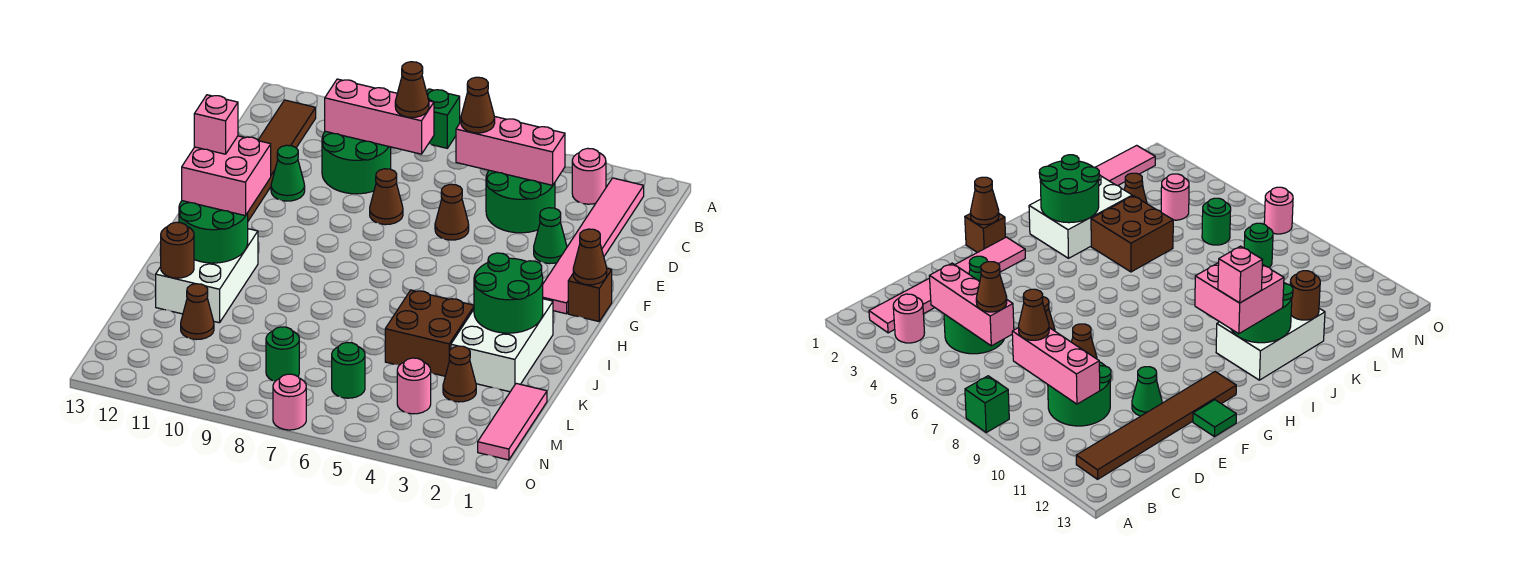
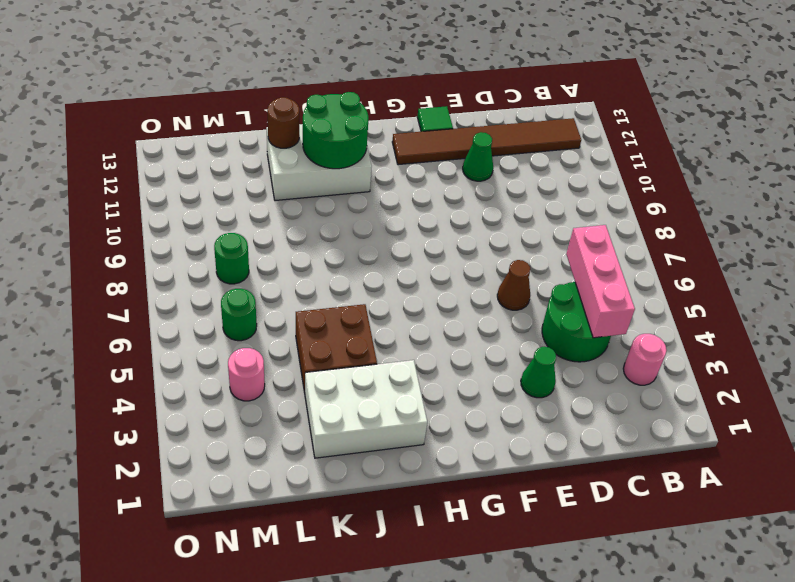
none -> green 1x1 brick [427,89,460,148]
none -> pink 1x6 tile [543,178,644,314]
none -> green 2x2 round brick [322,131,391,194]
none -> brown 1x1 cone [370,169,403,225]

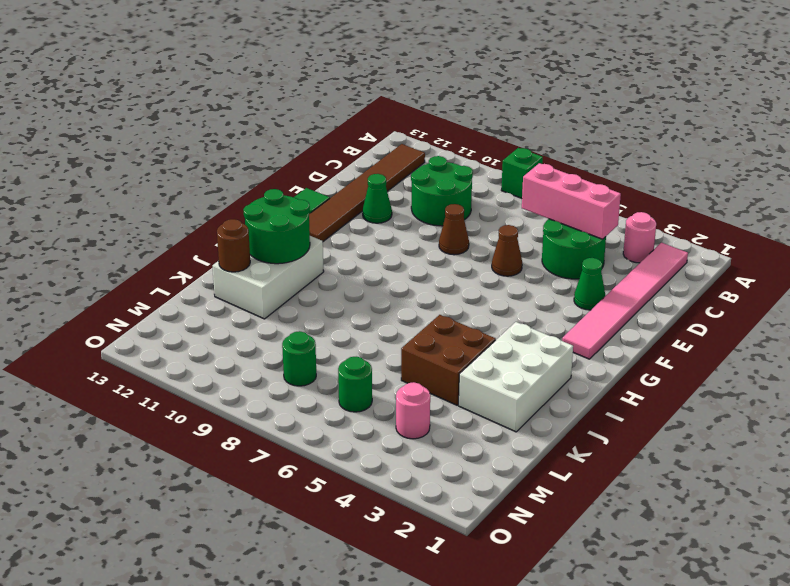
none -> brown 1x1 brick [568,268,612,321]
none -> pink 1x3 tile [478,383,547,460]
none -> brown 1x1 cone [443,346,476,402]
none -> brown 1x1 cone [181,284,214,340]

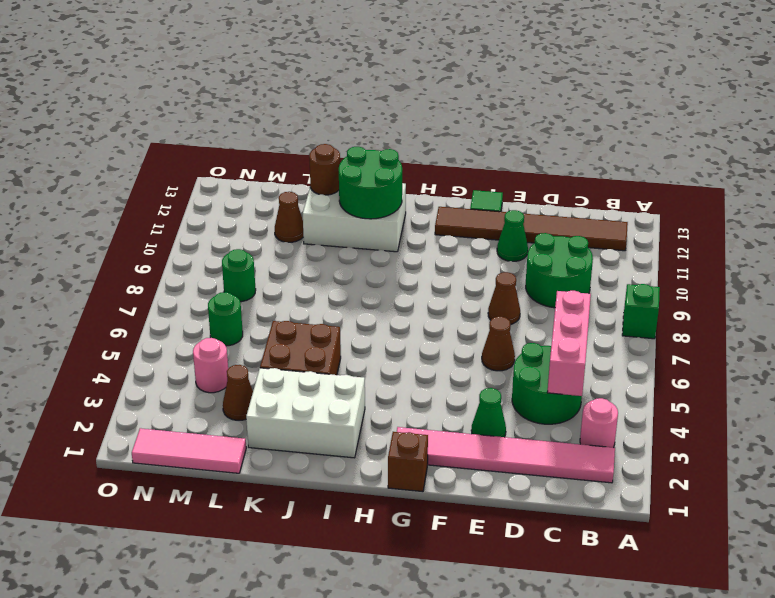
none -> pink 1x1 round brick [273,374,306,430]
none -> pink 1x3 brick [325,79,434,154]
none -> brown 1x1 cone [573,229,607,285]
none -> green 2x2 round brick [474,253,543,333]

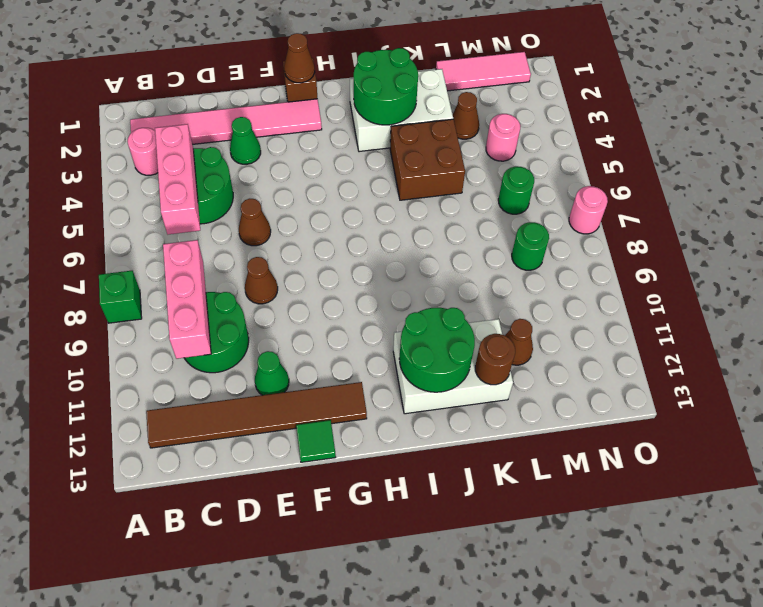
none -> brown 1x1 cone [461,77,495,133]
none -> brown 1x1 cone [395,62,429,117]
none -> pink 2x2 brick [182,136,271,216]
none -> pink 1x1 brick [194,95,238,154]

